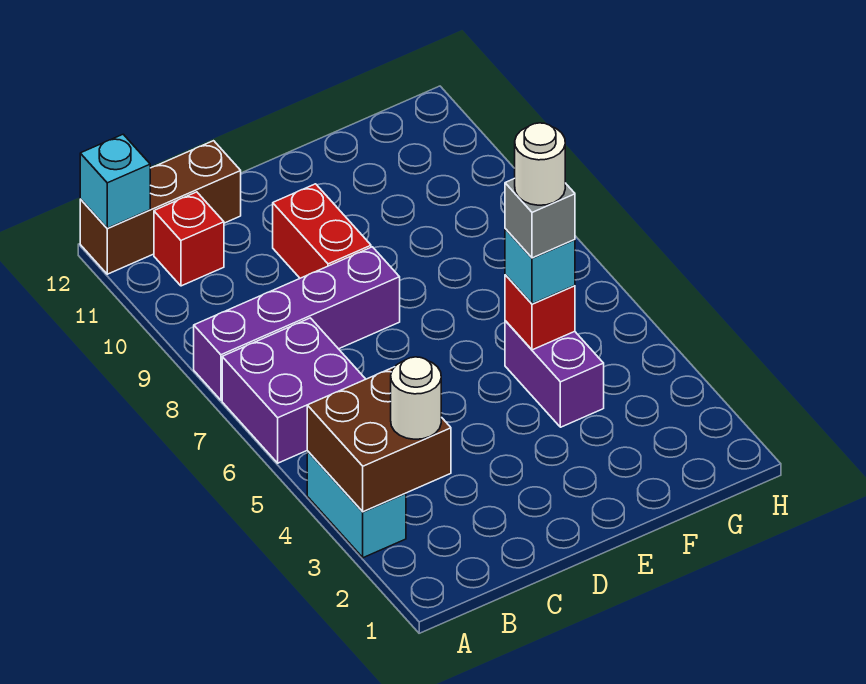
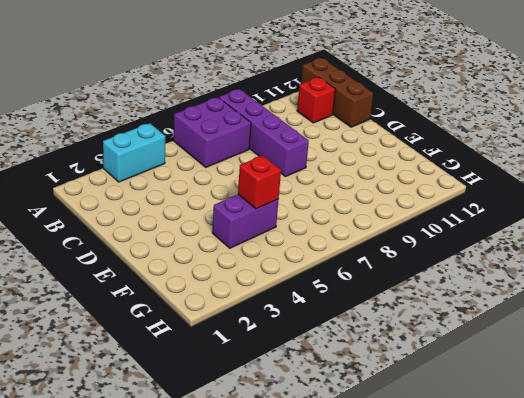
none -> red 1x2 brick [273,184,371,278]
none -> brown 2x2 brick [307,367,451,512]
none -> cyan 1x1 brick [80,134,150,228]

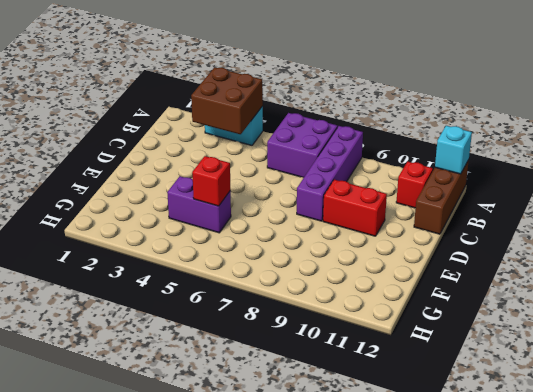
none -> white 1x1 round brick [391,357,441,439]
none -> cyan 1x1 brick [505,229,575,304]
none -> grey 1x1 brick [505,178,575,258]

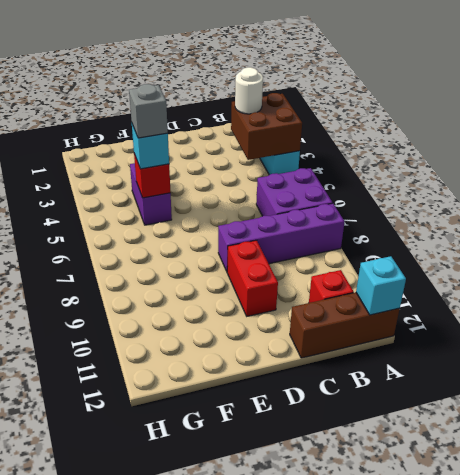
none -> white 1x1 round brick [515,123,565,205]

